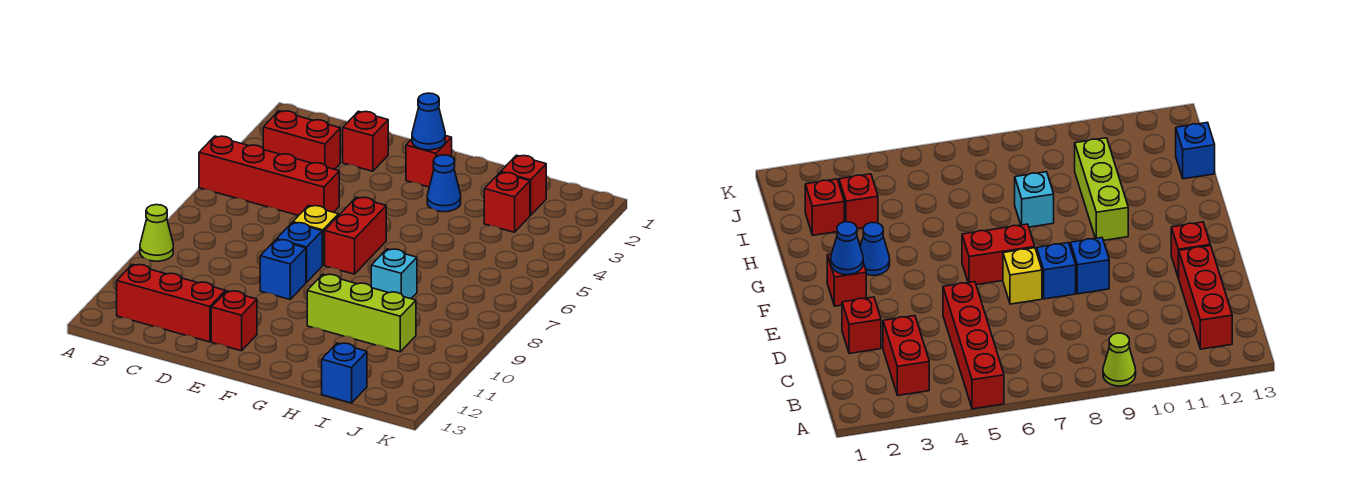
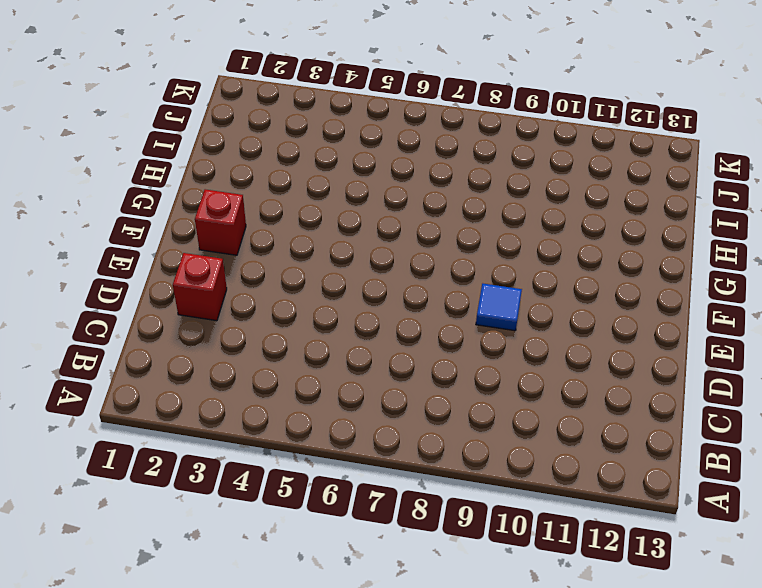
blue 1x1 tile [476,284,522,331] -> blue 1x1 brick [260,240,306,299]
none -> red 1x4 brick [199,136,339,216]
none -> lime 1x1 cone [140,205,173,261]
none -> red 1x2 brick [263,111,340,169]

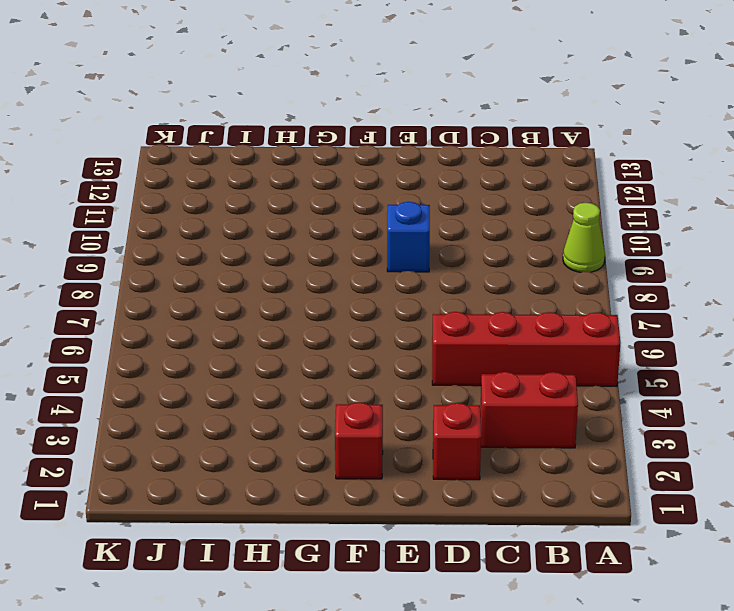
none -> red 1x3 brick [117,264,225,342]
none -> yellow 1x1 brick [293,206,338,265]
none -> blue 1x1 brick [277,223,322,282]

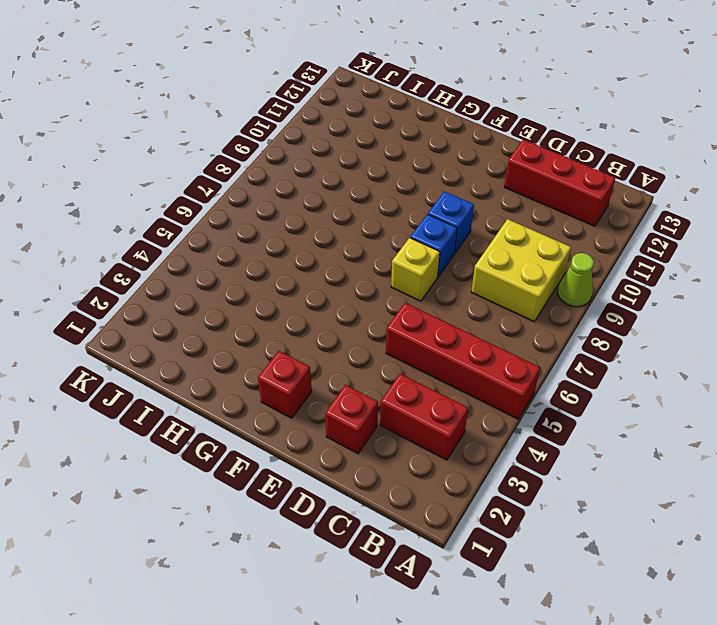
yellow 2x2 brick [471,219,571,322] -> none
none -> red 1x1 brick [211,291,257,351]
none -> red 1x2 brick [325,197,386,274]
none -> blue 1x1 cone [427,155,461,212]

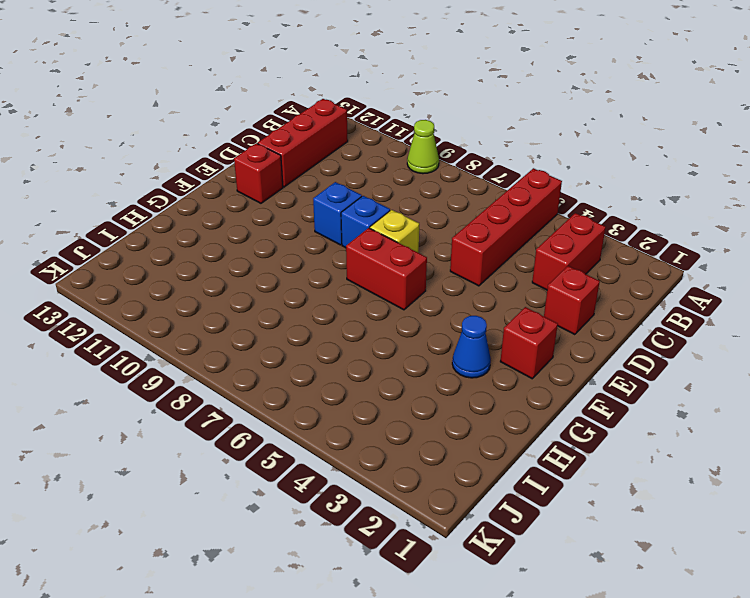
none -> lime 1x3 brick [307,274,416,352]
none -> cyan 1x1 brick [371,249,417,299]
none -> red 1x1 brick [501,155,546,215]

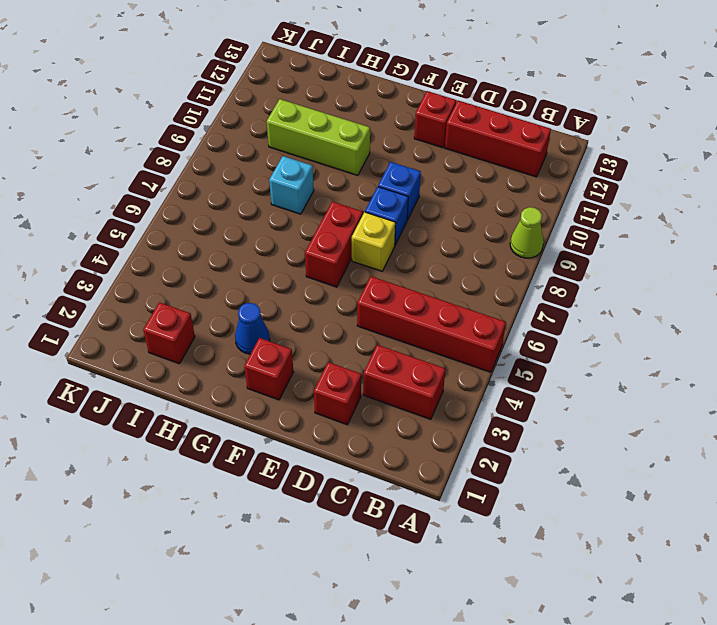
none -> red 1x1 brick [484,172,530,232]
none -> blue 1x1 brick [322,343,367,403]
none -> blue 1x1 cone [412,93,445,150]

